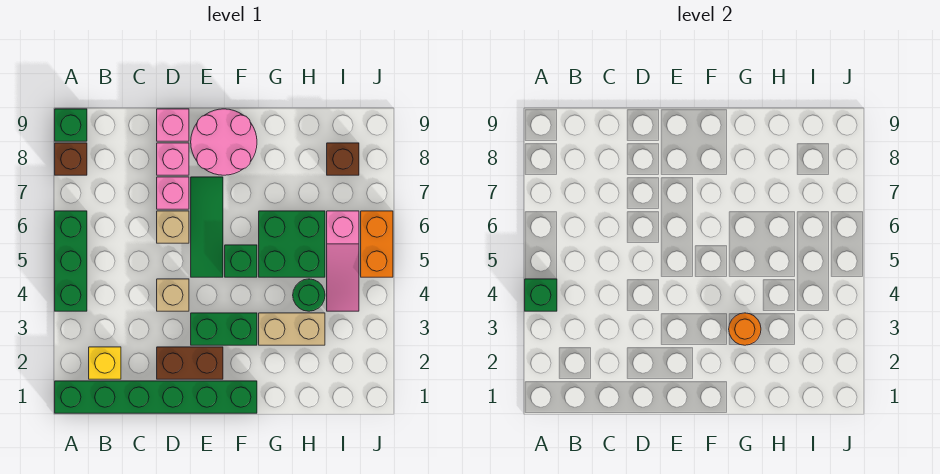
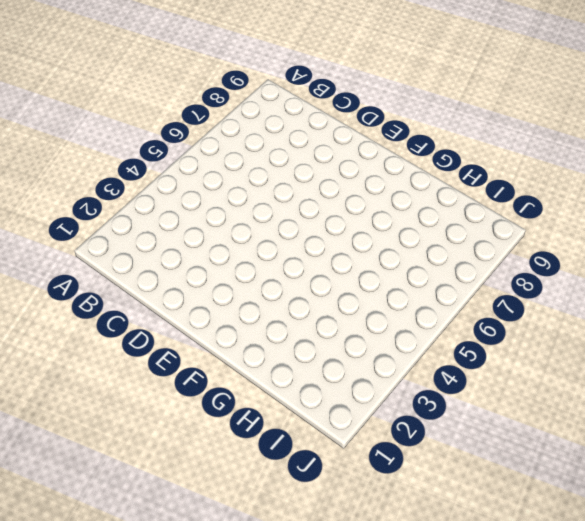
none -> green 1x6 brick [55,381,257,413]
none -> green 1x3 brick [55,211,87,311]
none -> brown 1x1 brick [55,143,87,175]

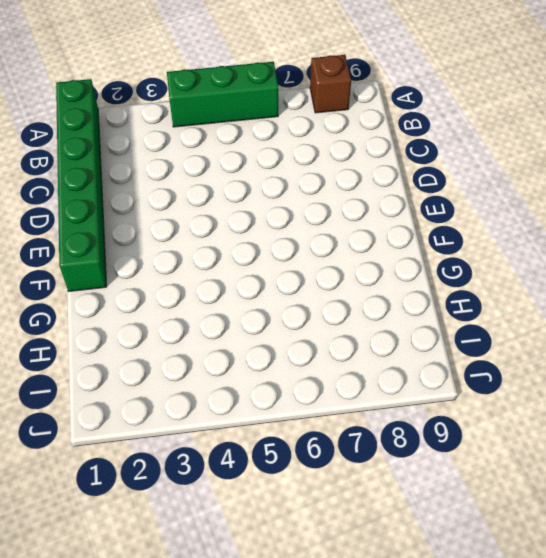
none -> green 1x1 brick [55,109,87,141]
none -> yellow 1x1 brick [89,347,121,379]
none -> brown 1x2 brick [157,347,223,379]

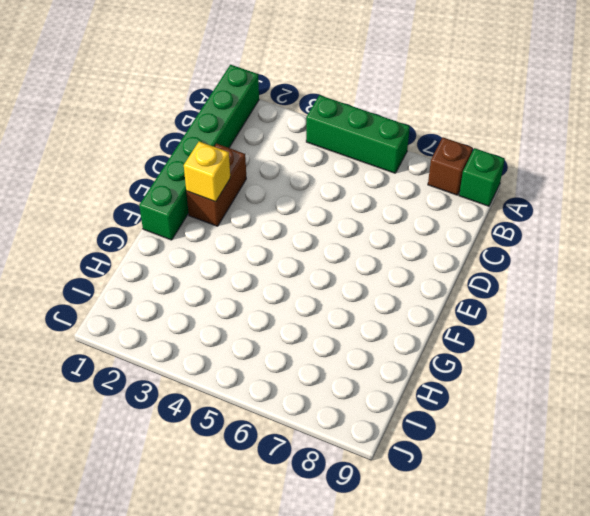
yellow 1x1 brick [184,142,230,202] -> yellow 1x1 brick moved to [89,347,121,379]
none -> tan 1x1 brick [157,279,189,311]
none -> tan 1x1 brick [157,211,189,243]
none -> pink 1x1 brick [157,177,189,209]

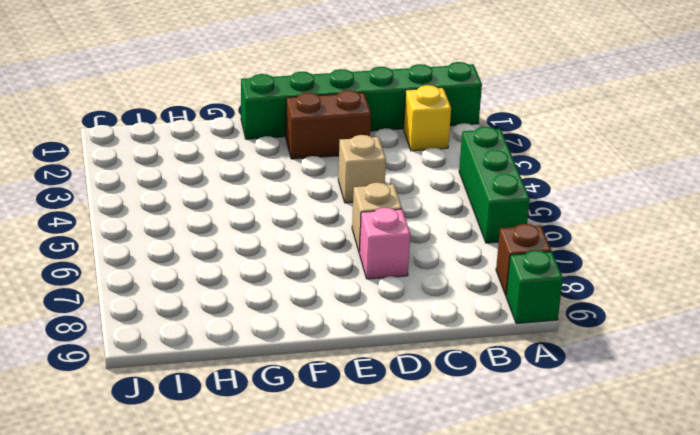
none -> pink 1x1 brick [157,143,189,175]
none -> pink 1x1 brick [157,109,189,141]
none -> green 1x2 brick [191,313,257,345]

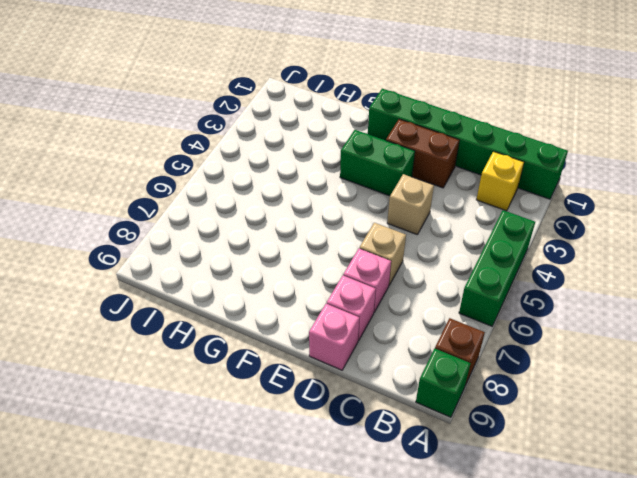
none -> green 1x3 tile [191,177,223,277]
none -> pink 2x2 round brick [191,109,257,175]
none -> green 1x1 brick [225,245,257,277]

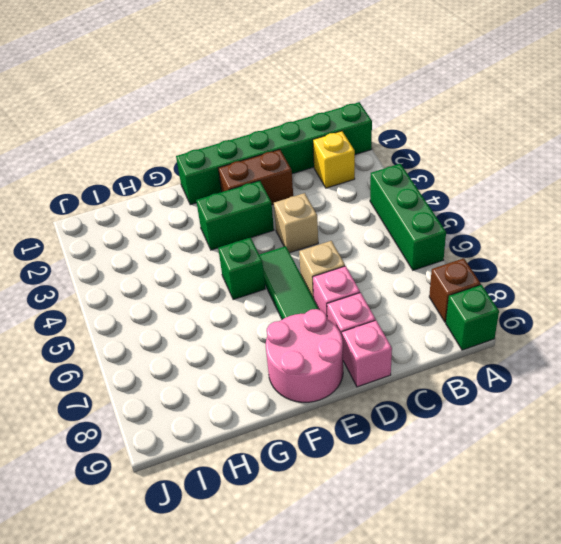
none -> tan 1x2 brick [259,313,325,345]
none -> green 2x2 brick [259,211,325,277]
none -> green 1x1 round brick [293,279,325,311]

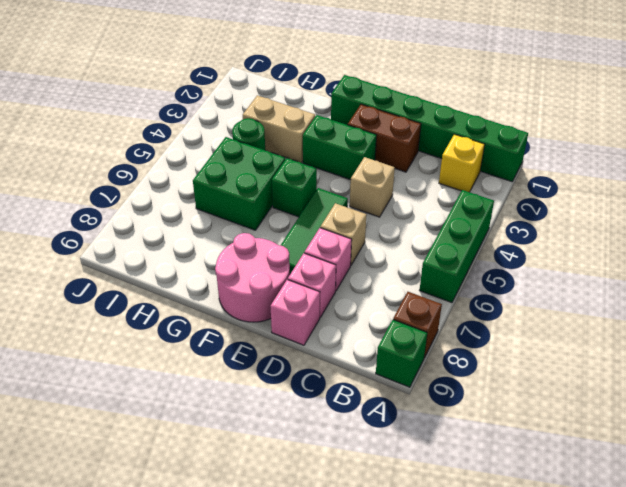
none -> pink 1x3 slope [327,211,359,311]
none -> brown 1x1 brick [327,143,359,175]
none -> orange 1x2 brick [361,211,393,277]

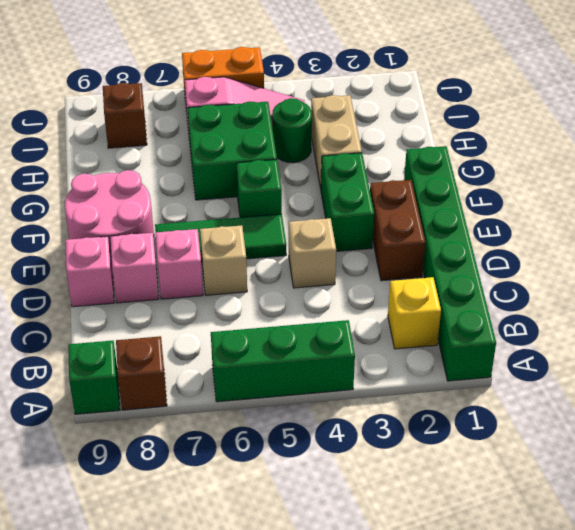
none -> green 1x1 brick [525,279,557,311]
none -> orange 1x1 round brick [729,313,761,345]

